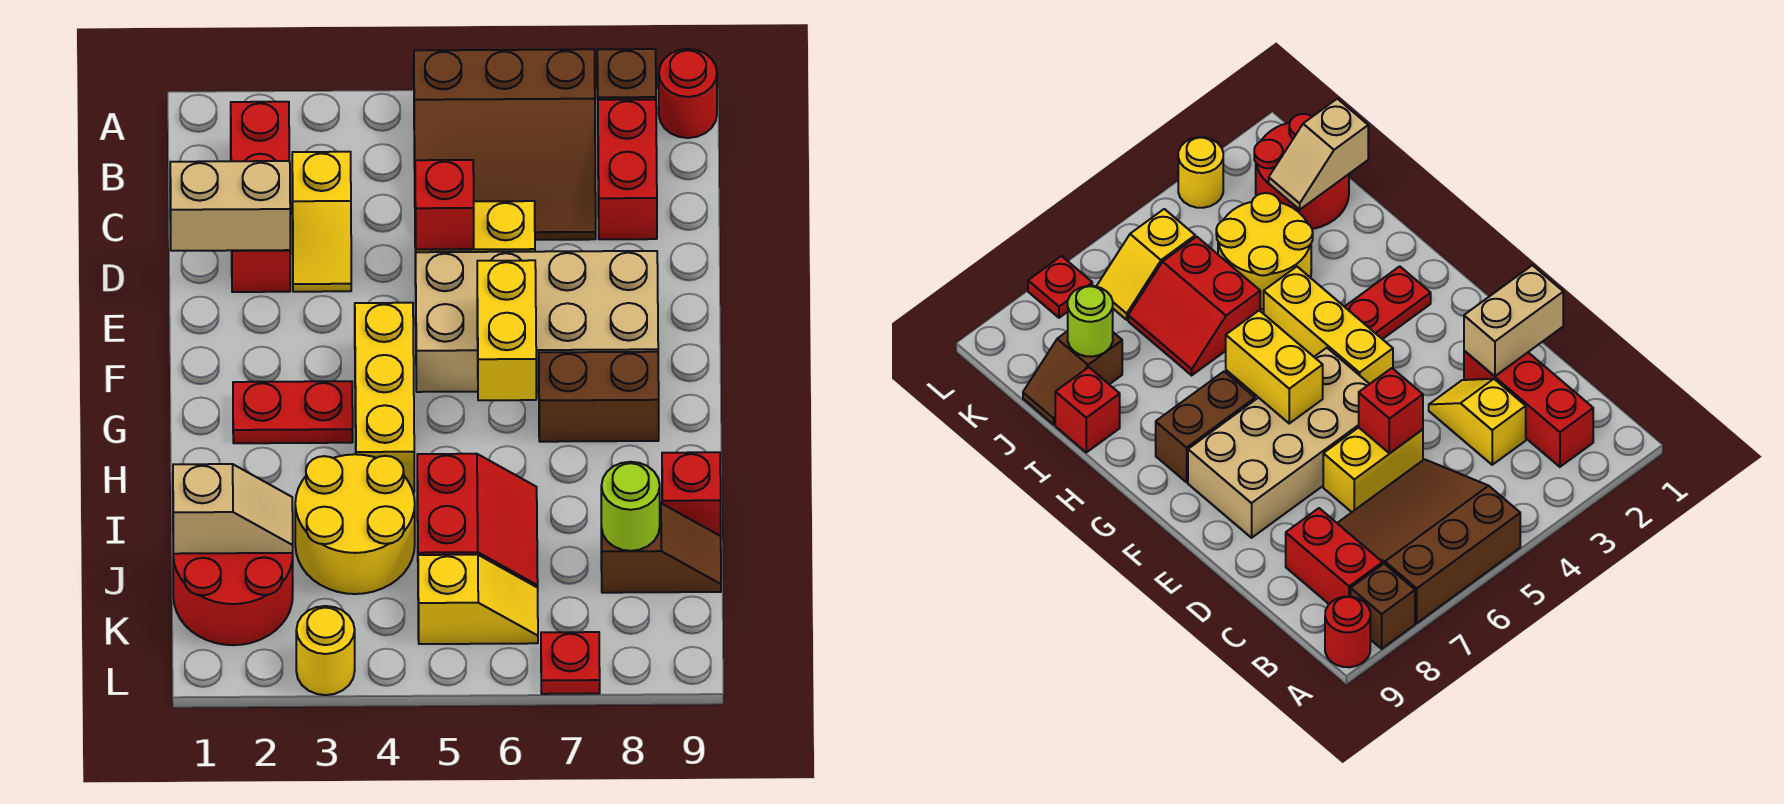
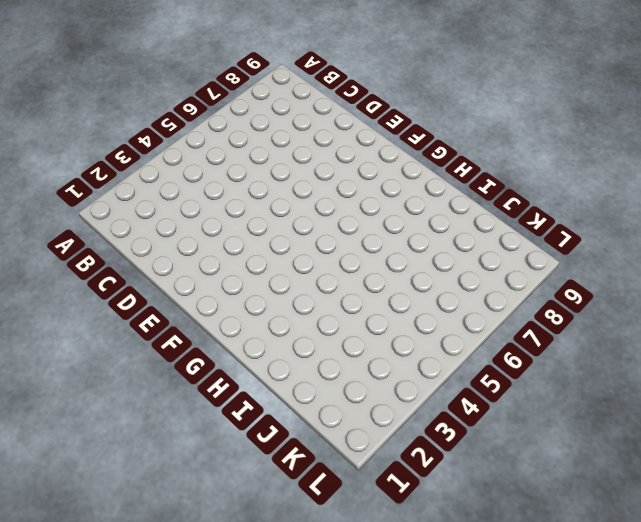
none -> brown 3x3 slope [414,49,596,240]
none -> brown 1x1 brick [597,49,656,100]
none -> red 1x1 round brick [659,49,717,138]

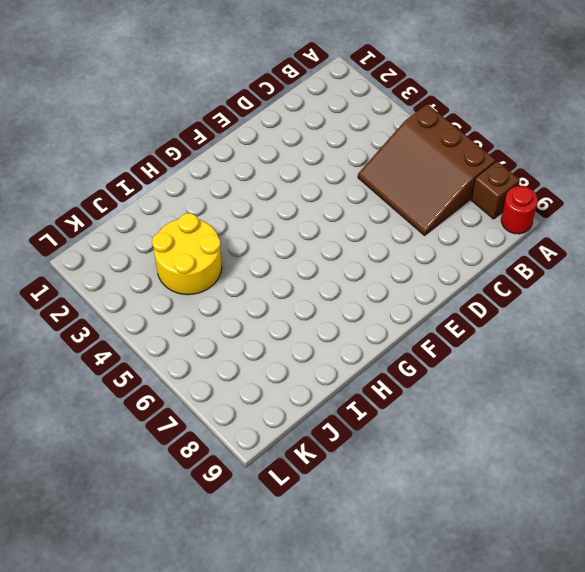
none -> red 1x3 brick [231,102,290,292]
none -> red 1x2 brick [598,99,657,239]
none -> yellow 1x2 slope [292,152,351,292]

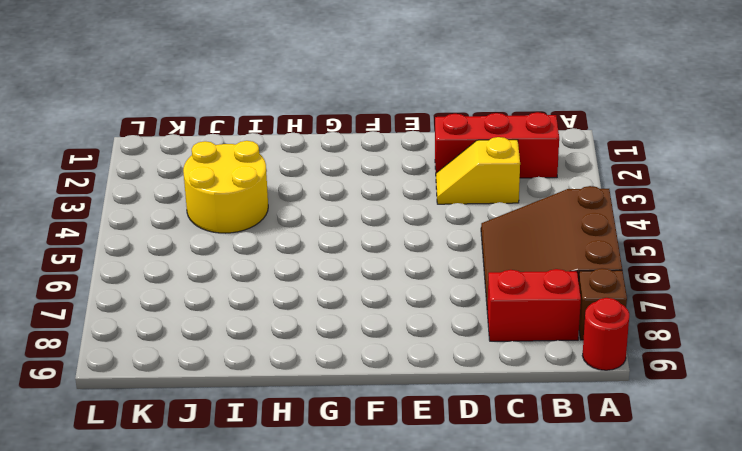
none -> yellow 1x2 brick [415,201,535,286]
none -> tan 2x4 brick [416,251,658,392]
none -> yellow 1x3 brick [355,303,414,493]

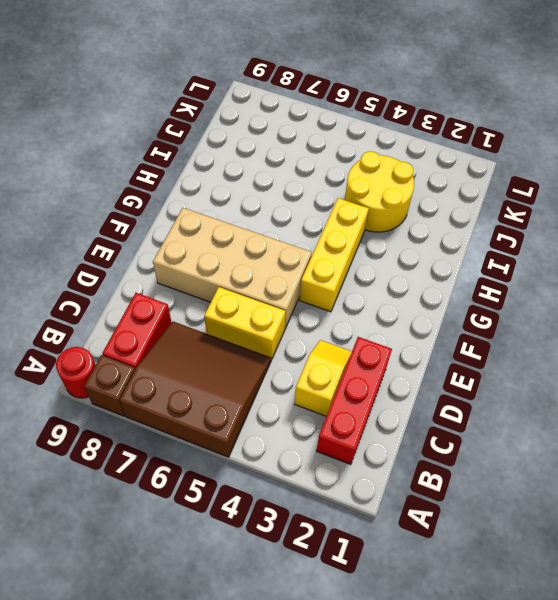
none -> red 1x2 plate [233,381,353,443]
none -> brown 1x2 brick [539,352,659,442]
none -> red 2x2 slope [417,454,538,588]

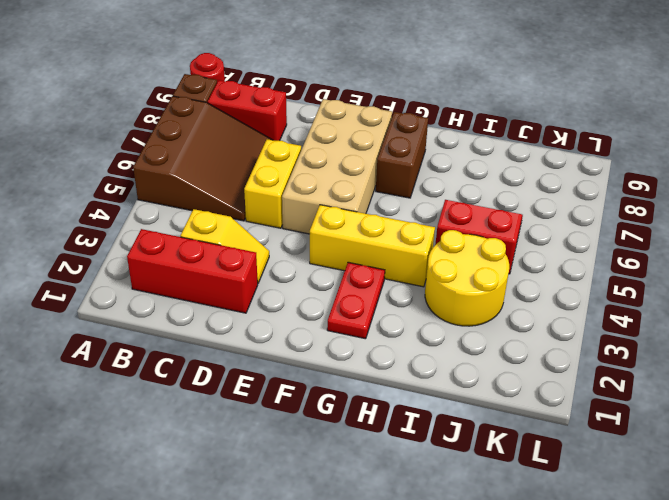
none -> red 1x1 brick [662,452,721,536]
none -> red 2x2 round brick [173,553,293,645]
none -> brown 1x2 slope [601,503,721,593]

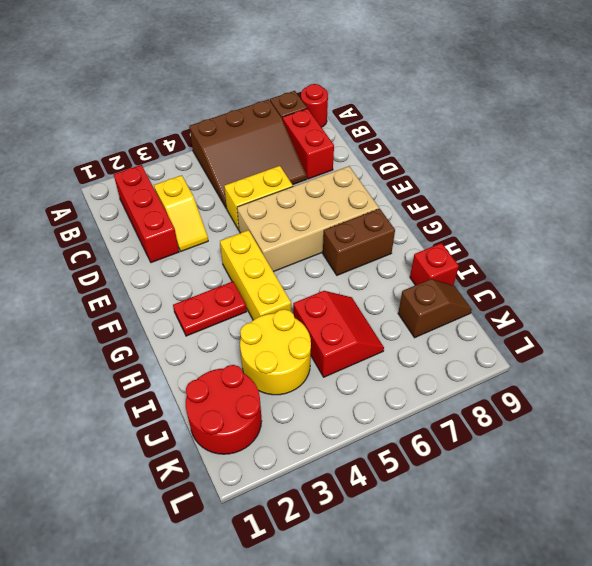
none -> yellow 1x2 slope [418,555,538,644]
none -> yellow 1x1 round brick [296,606,355,695]
none -> red 1x1 plate [541,632,600,694]

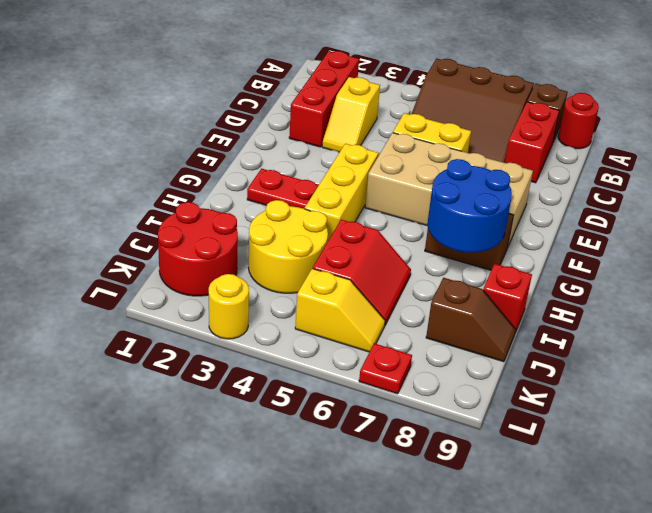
blue 2x2 round brick [427,159,512,253] -> none
none -> tan 1x2 brick [170,161,290,251]
none -> red 1x1 brick [415,160,474,249]
none -> yellow 1x2 brick [477,260,536,400]

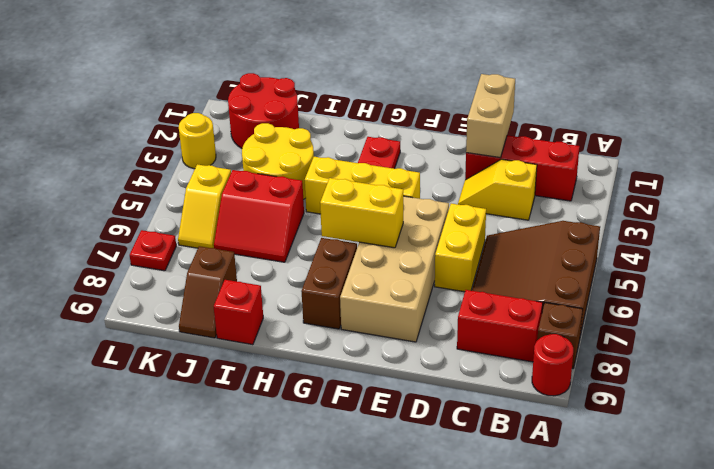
none -> red 1x1 brick [415,160,474,249]
none -> tan 1x2 slope [173,464,293,554]
none -> lime 1x1 round brick [601,462,660,551]

